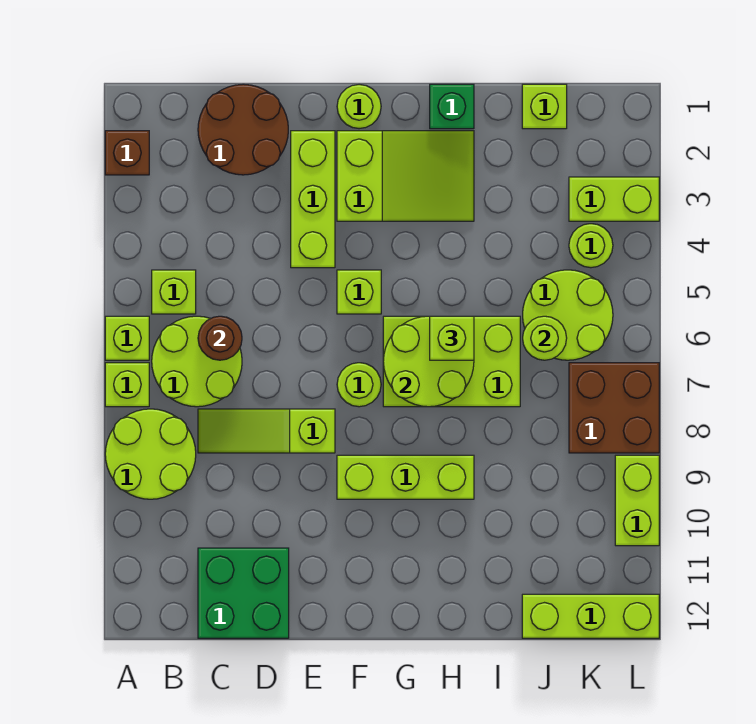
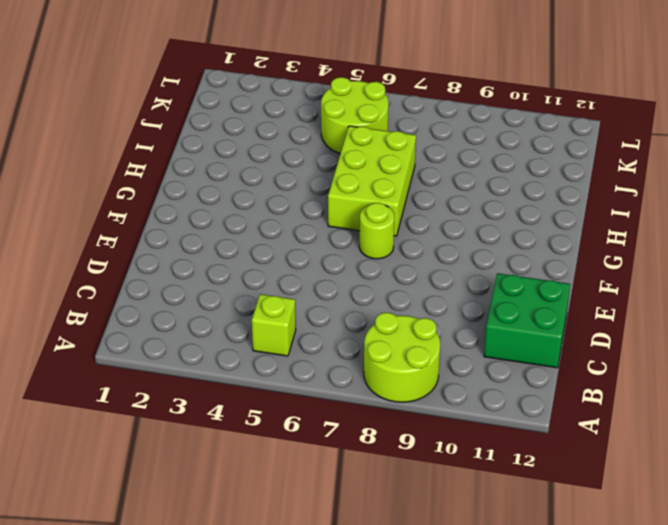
none -> brown 1x1 brick [105,131,149,175]
none -> lime 1x1 brick [105,316,149,360]
none -> lime 1x1 brick [105,363,149,407]

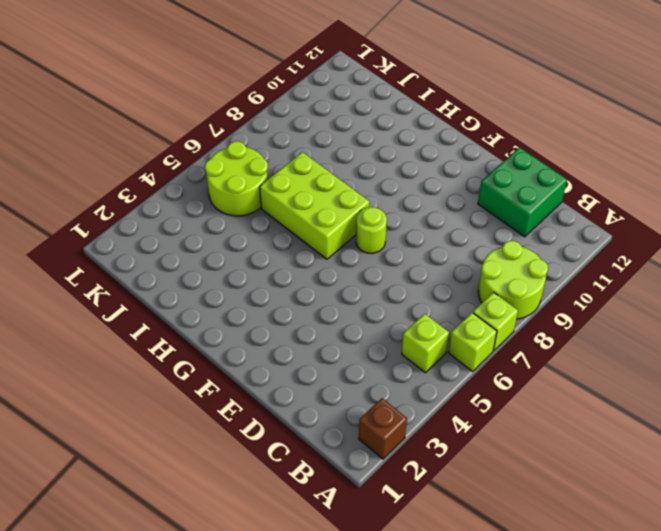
none -> lime 2x2 round brick [152,316,242,407]
none -> brown 2x2 round brick [198,84,288,175]
none -> lime 1x3 slope [198,409,335,453]

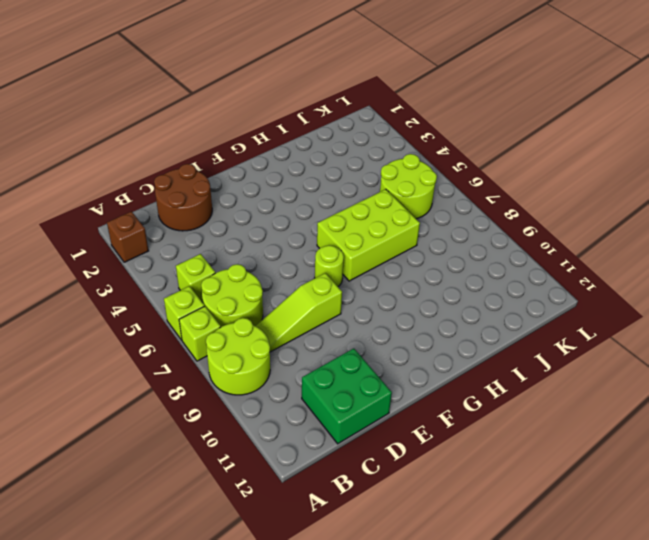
none -> lime 1x3 brick [291,131,335,268]
none -> lime 1x1 round brick [337,84,381,129]
none -> lime 2x3 slope [337,131,474,221]

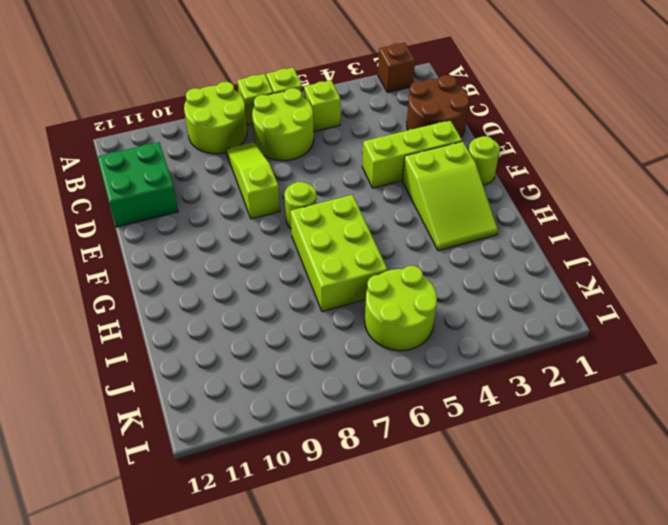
none -> lime 1x1 brick [337,270,381,314]
none -> lime 1x3 brick [337,455,474,499]
none -> green 1x1 brick [430,84,474,129]

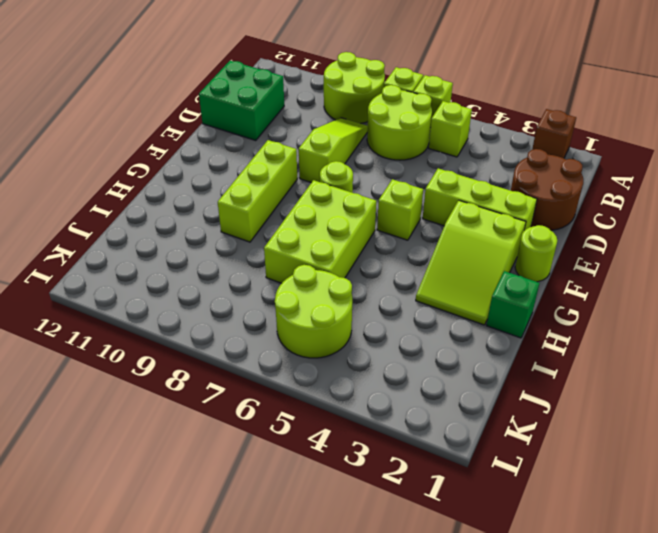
none -> lime 1x1 brick [522,84,567,129]
none -> lime 1x3 brick [522,594,659,638]
none -> lime 1x2 brick [569,177,659,221]

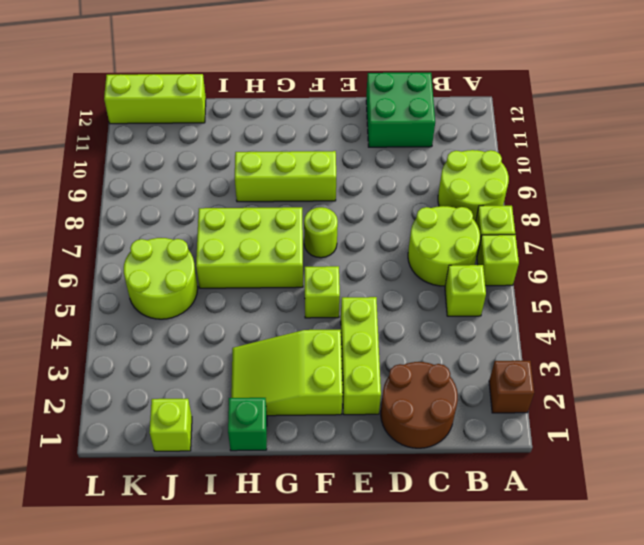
none -> lime 1x3 slope [198,409,335,453]
none -> lime 1x1 round brick [337,84,381,129]
none -> lime 1x2 brick [569,177,659,221]

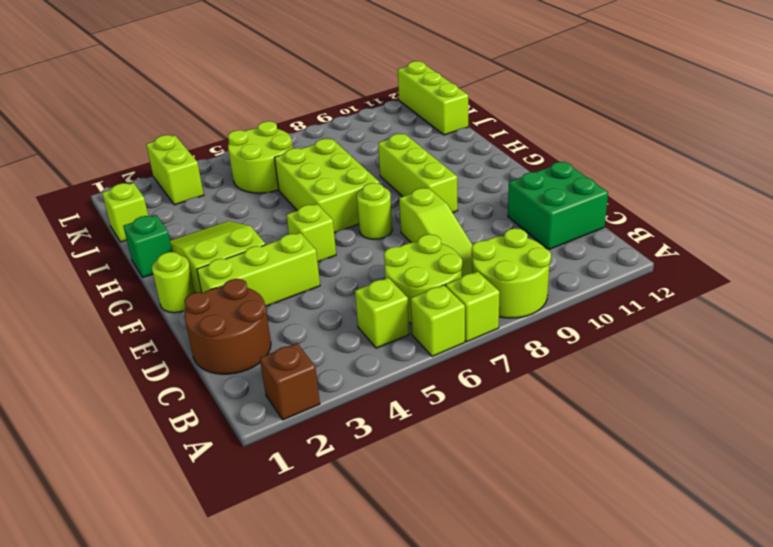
none -> lime 1x1 round brick [569,224,613,268]
none -> brown 2x2 brick [569,363,659,453]
none -> lime 1x2 brick [615,455,659,546]

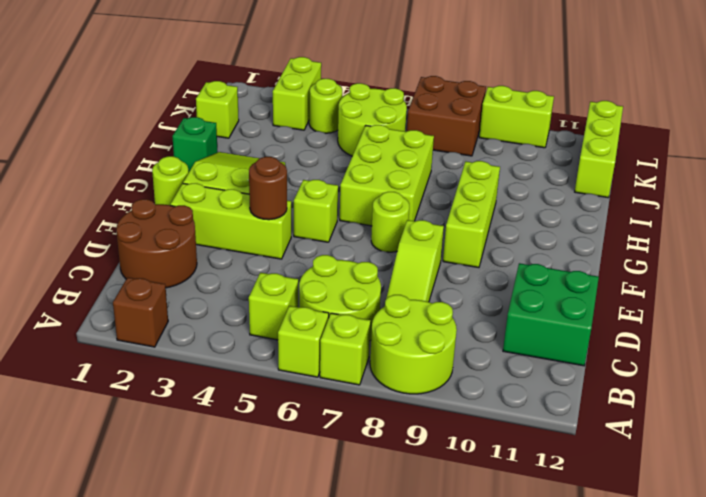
brown 1x1 round brick [249,157,287,220] -> brown 1x1 round brick moved to [198,316,242,360]
none -> lime 2x2 round brick [383,316,474,407]
none -> lime 1x1 round brick [523,316,567,360]
none -> lime 1x1 brick [430,316,474,360]

